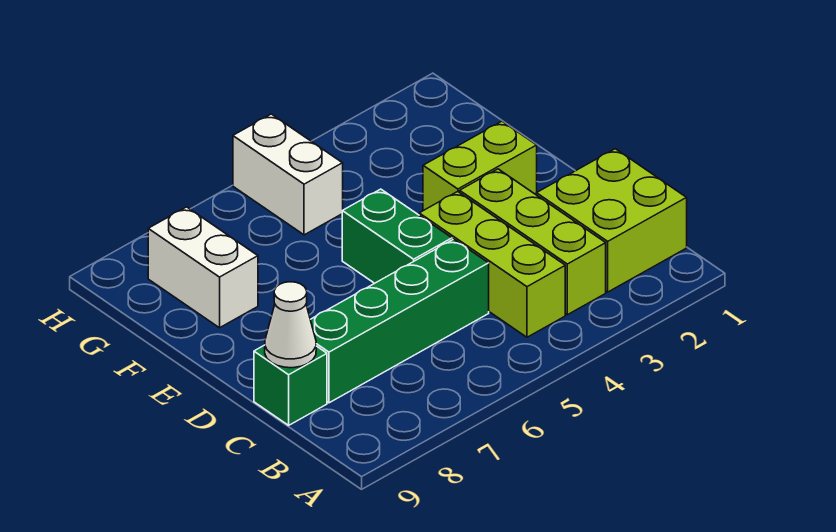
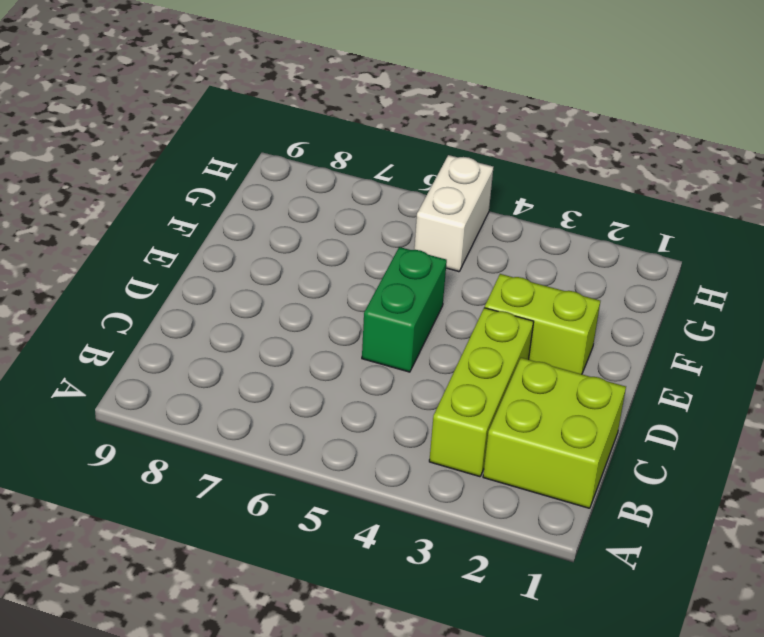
none -> lime 1x3 brick [419,192,565,337]
none -> green 1x4 brick [310,239,489,403]

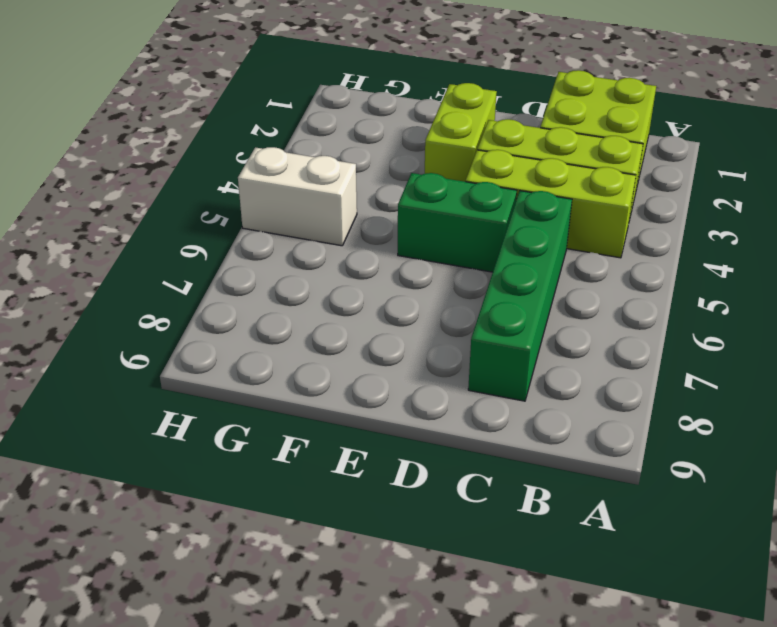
none -> green 1x1 brick [254,345,327,425]
none -> white 1x2 brick [148,207,258,328]

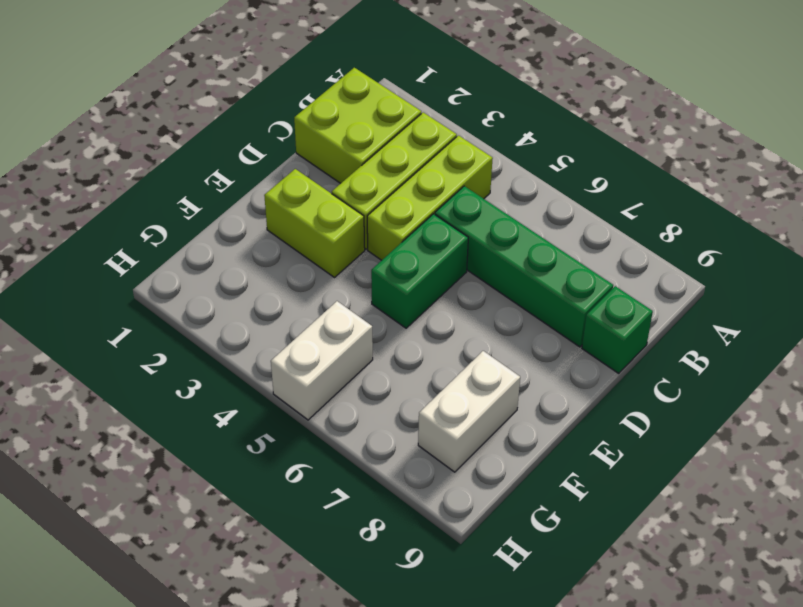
none -> white 1x1 cone [265,282,316,368]

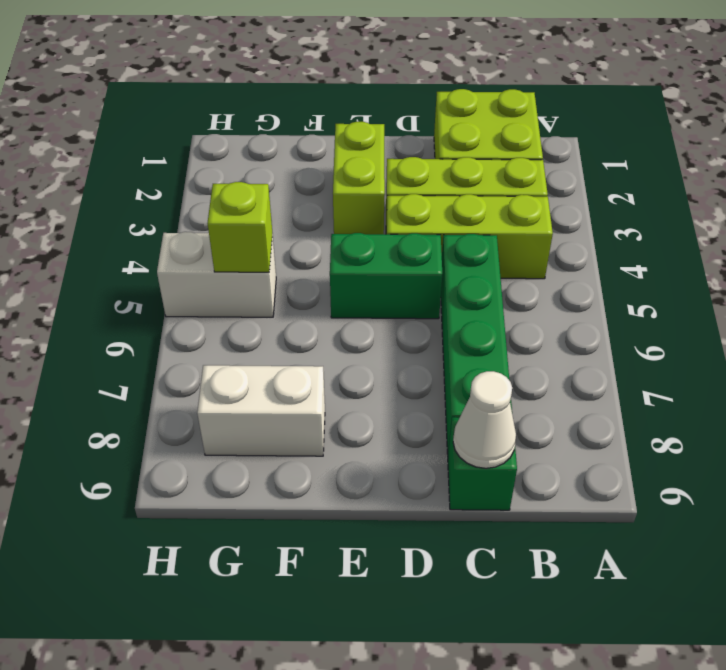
lime 1x1 brick [208,182,272,272] -> none

